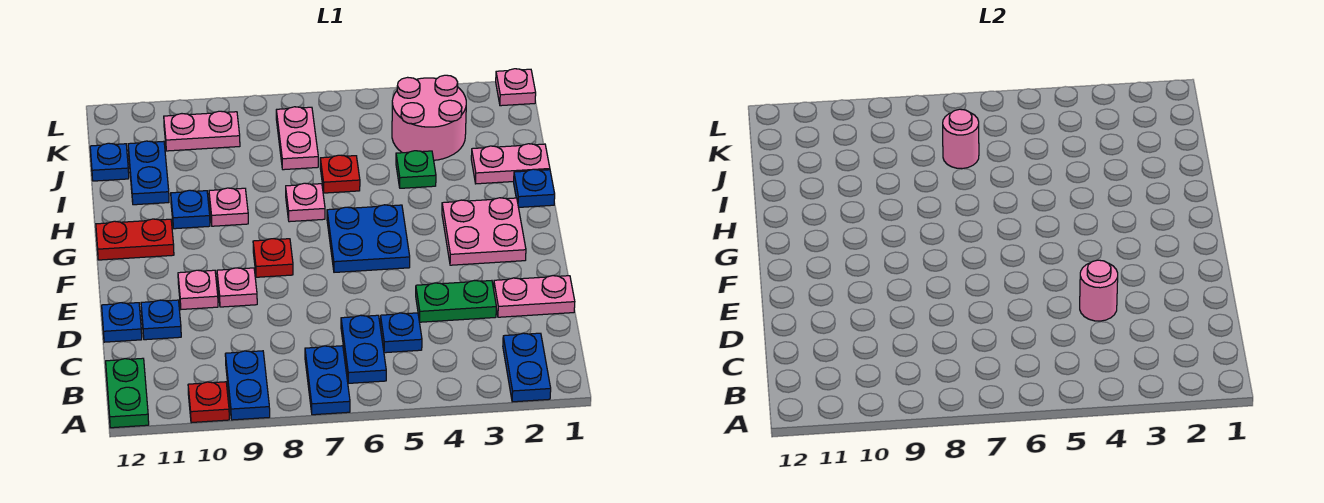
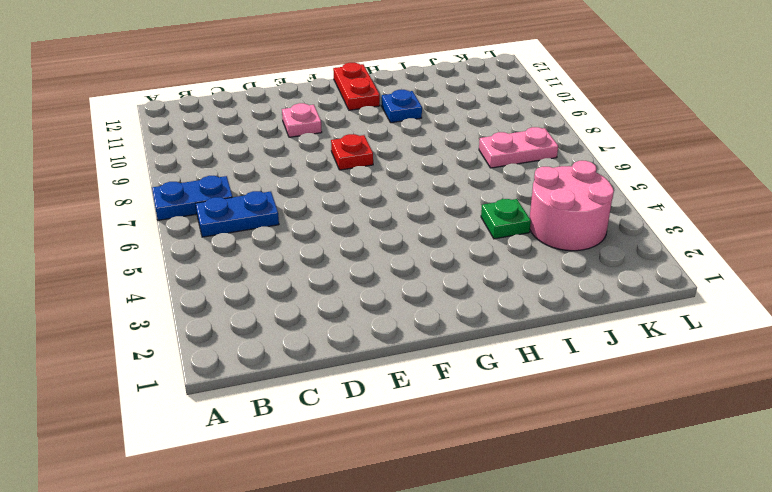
none -> blue 1x2 plate [503,333,551,402]
none -> blue 1x2 plate [225,351,270,420]
none -> red 1x1 plate [188,382,229,423]
none -> green 1x2 plate [106,358,149,428]

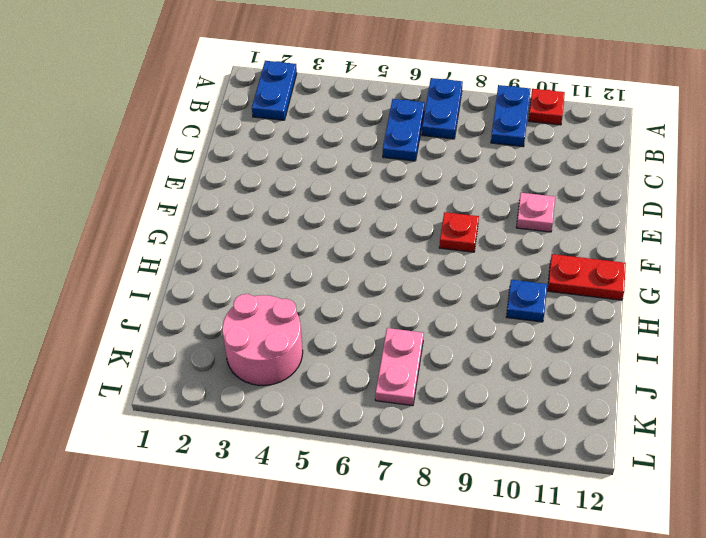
none -> green 1x2 plate [106,358,149,428]
none -> blue 1x1 plate [380,313,422,353]
none -> pink 1x2 plate [494,276,575,317]
none -> green 1x2 plate [416,280,496,322]

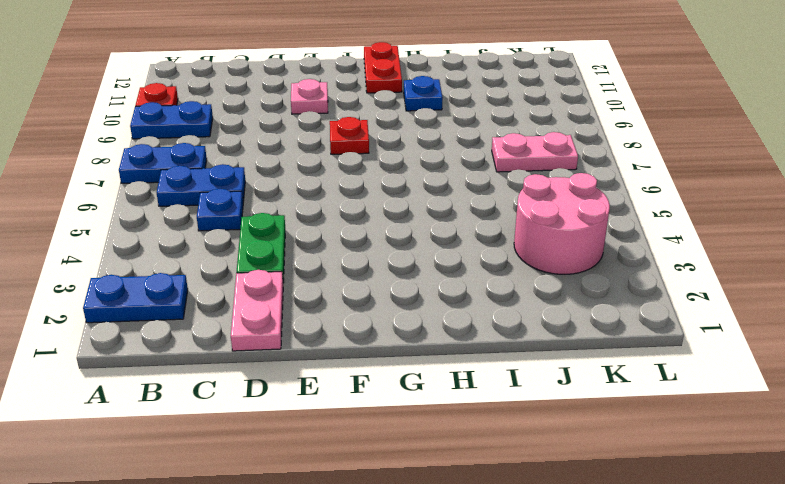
none -> green 1x2 plate [106,358,149,428]
none -> blue 1x1 plate [141,300,181,340]
none -> blue 1x1 plate [102,303,142,342]
none -> pink 1x1 plate [217,268,257,307]

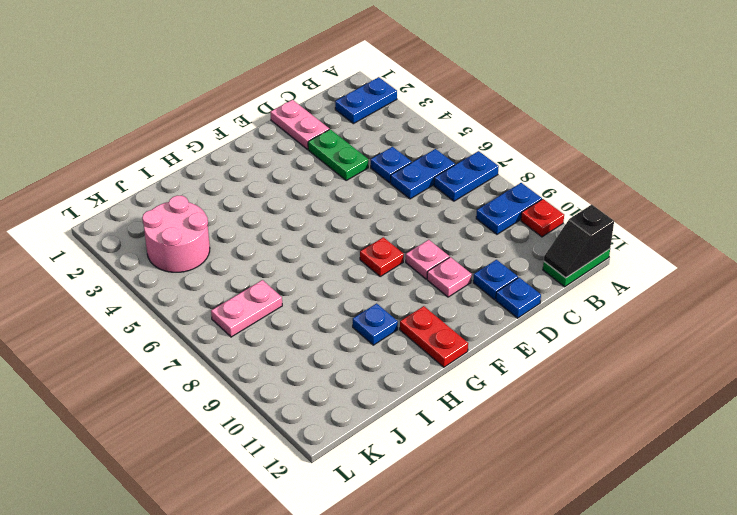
black 1x2 slope [544,205,614,278] -> none
none -> pink 2x2 plate [442,198,526,265]
none -> blue 2x2 plate [327,205,410,272]
none -> blue 1x1 plate [514,169,555,207]
none -> pink 1x1 plate [286,183,325,222]

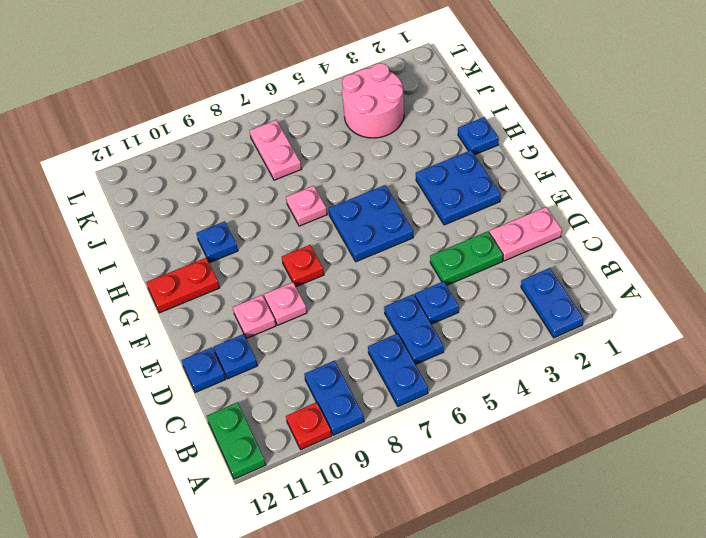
blue 2x2 plate [416,150,501,225] -> pink 2x2 plate [442,198,526,265]
none -> pink 1x1 plate [209,188,248,226]
none -> pink 1x2 plate [471,144,550,184]
none -> green 1x1 plate [396,151,436,188]
none -> red 1x1 plate [320,155,360,193]

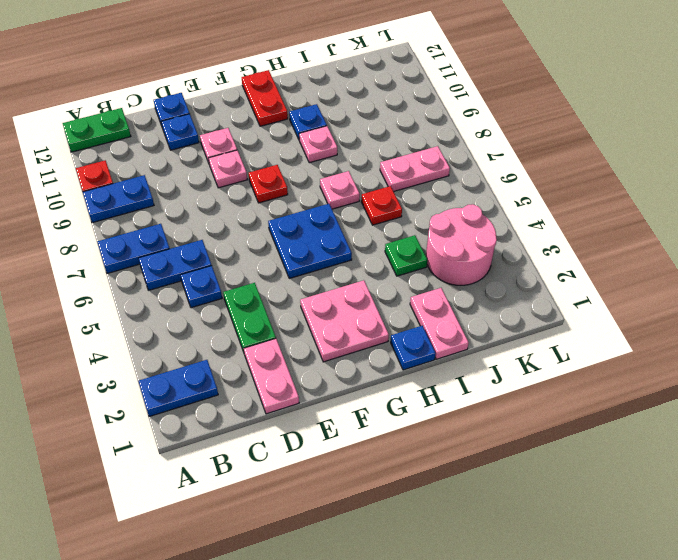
none -> blue 1x2 plate [128,141,169,205]
none -> blue 1x1 plate [90,143,129,181]
none -> pink 1x2 plate [164,111,240,151]
none -> pink 1x1 plate [496,69,536,106]

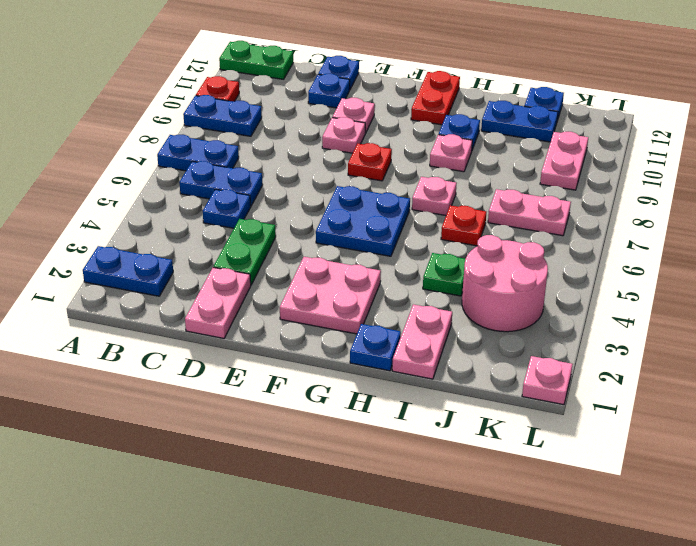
none -> pink 1x1 round brick [1080,260,1118,321]
none -> pink 1x1 round brick [943,109,979,169]

